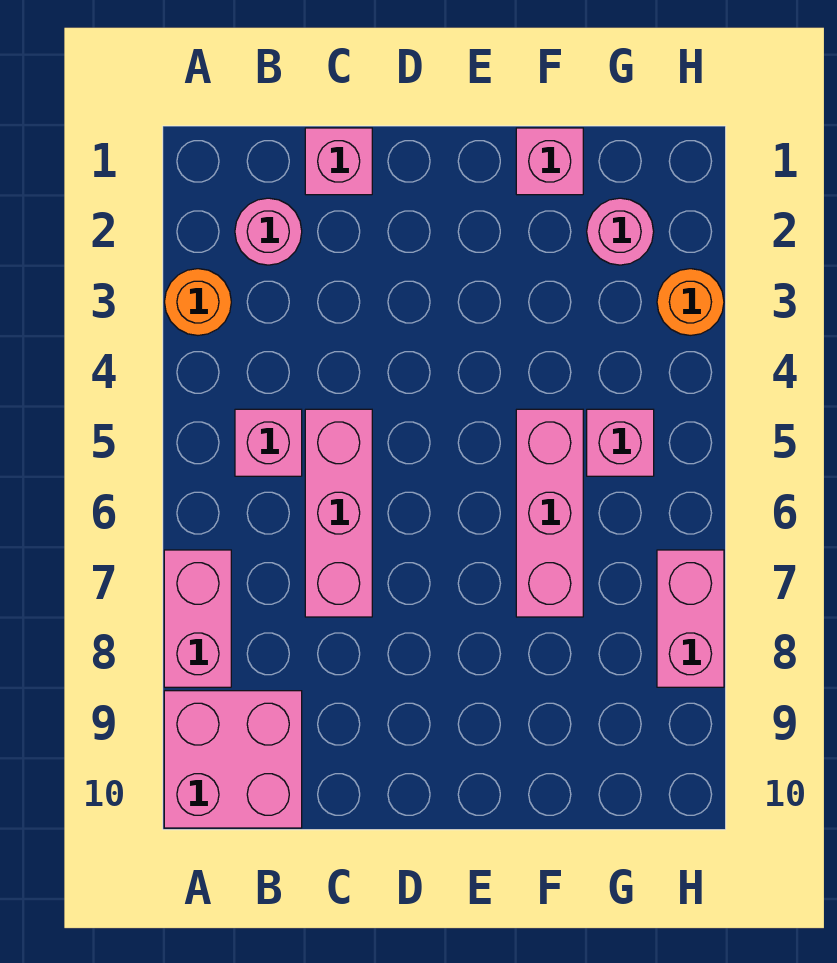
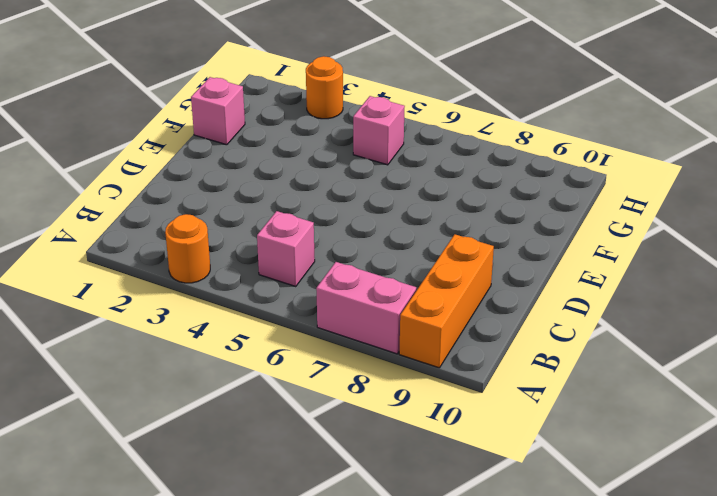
orange 1x3 brick [399,234,494,368] -> pink 2x2 brick [164,691,302,828]
none -> pink 1x1 round brick [235,198,302,265]
none -> pink 1x1 brick [305,128,372,195]
none -> pink 1x3 brick [305,409,372,617]

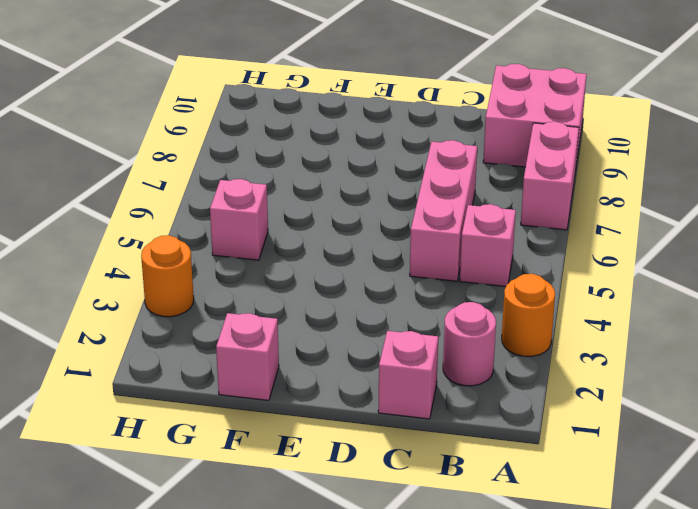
none -> pink 1x3 brick [516,409,583,617]
none -> pink 1x1 round brick [587,198,654,265]
none -> pink 1x2 brick [657,550,724,687]

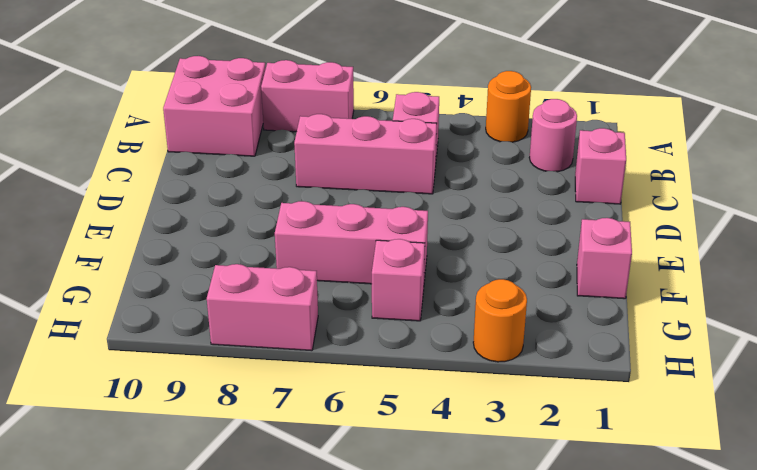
none -> pink 1x1 round brick [587,198,654,265]

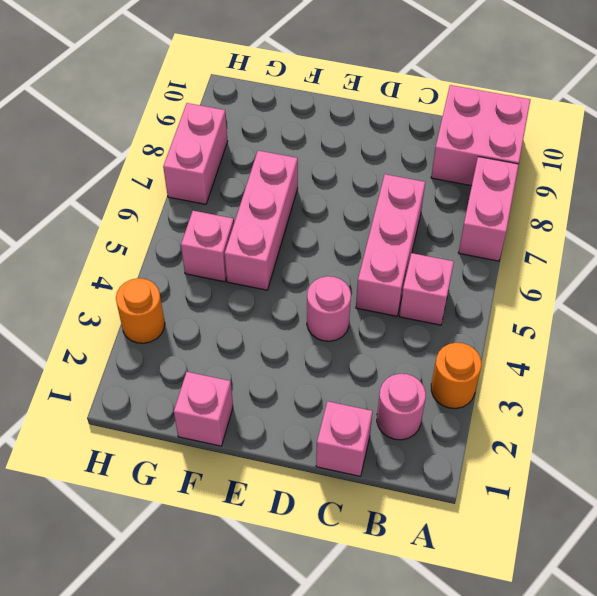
pink 1x1 round brick [307,276,351,341] -> pink 1x1 round brick moved to [587,198,654,265]

